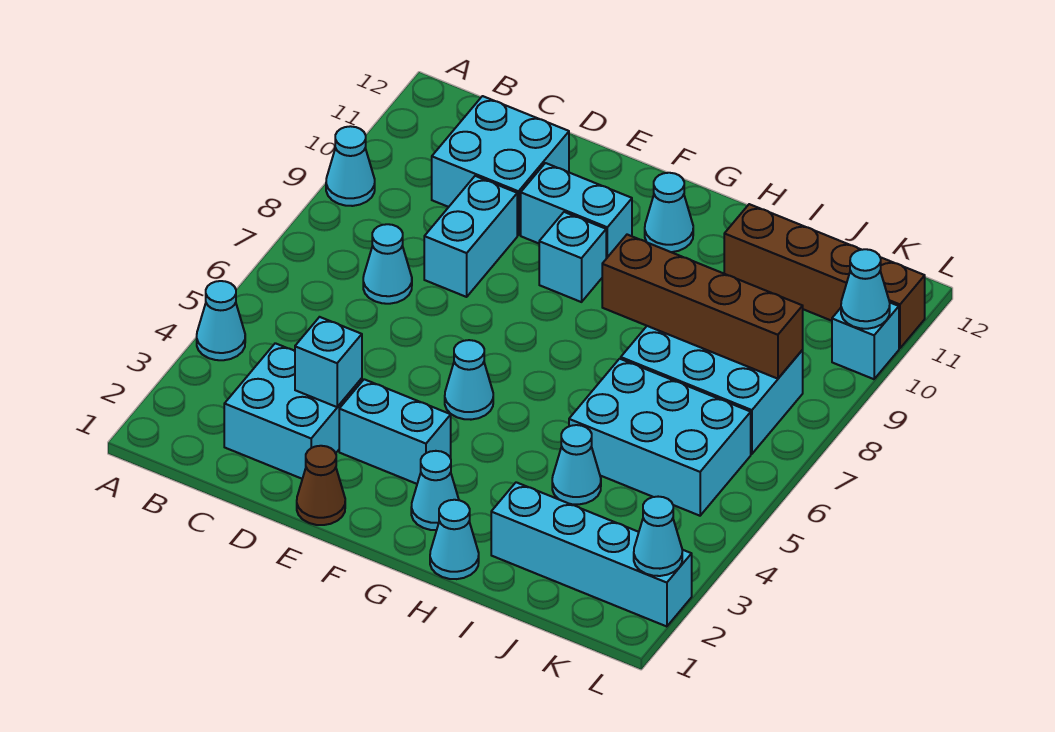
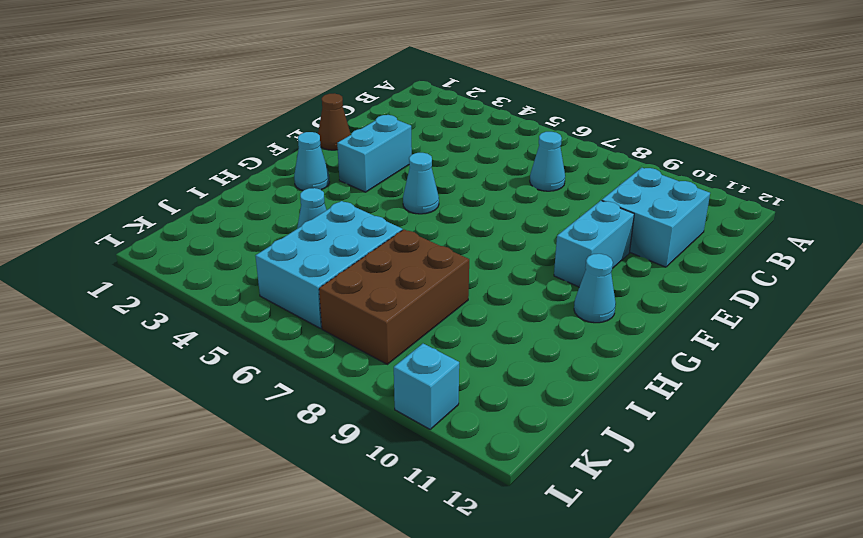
brown 2x3 brick [319,230,469,364] -> cyan 2x3 brick [621,326,803,454]
none -> cyan 1x1 cone [197,281,245,360]
none -> cyan 1x1 cone [326,126,375,206]
none -> cyan 2x2 brick [224,343,362,479]

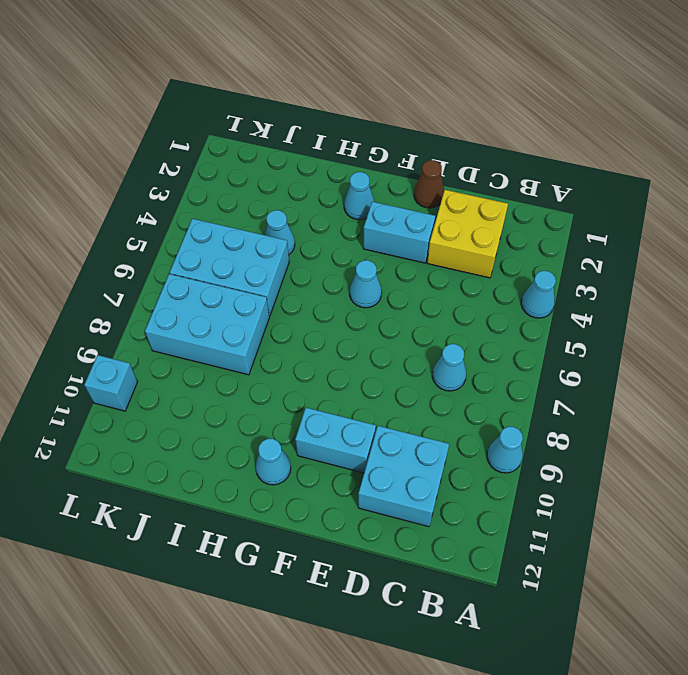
yellow 2x2 brick [427,190,508,278] -> cyan 2x2 brick [224,343,362,479]
none -> cyan 1x2 brick [424,176,517,297]
none -> cyan 1x1 brick [539,212,606,302]
none -> cyan 1x1 cone [430,500,479,579]

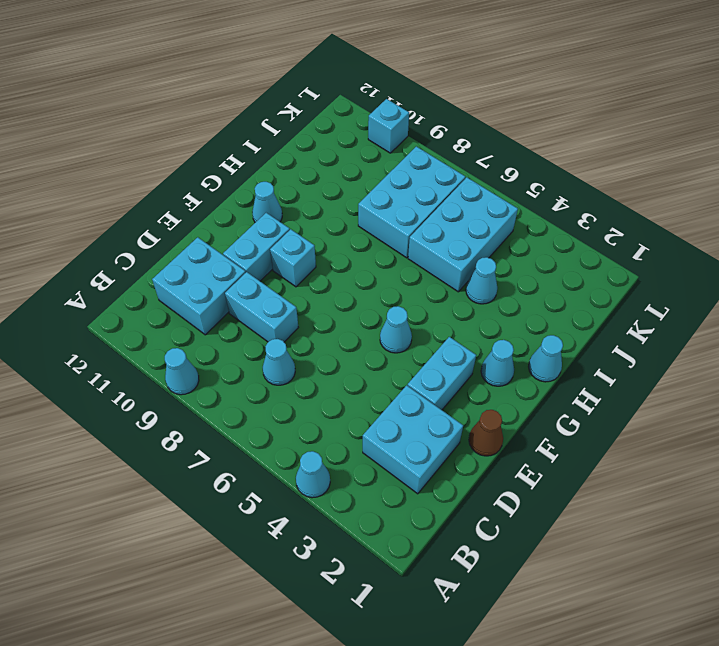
none -> cyan 1x4 brick [491,482,692,627]
none -> brown 1x4 brick [724,204,925,348]
none -> cyan 1x1 brick [295,317,362,407]

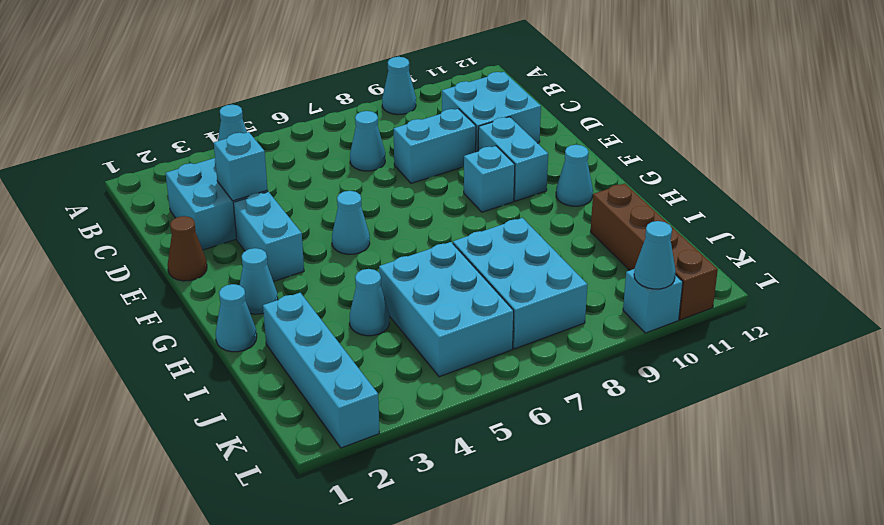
none -> brown 1x4 brick [602,235,803,379]
none -> cyan 1x1 cone [634,497,682,576]

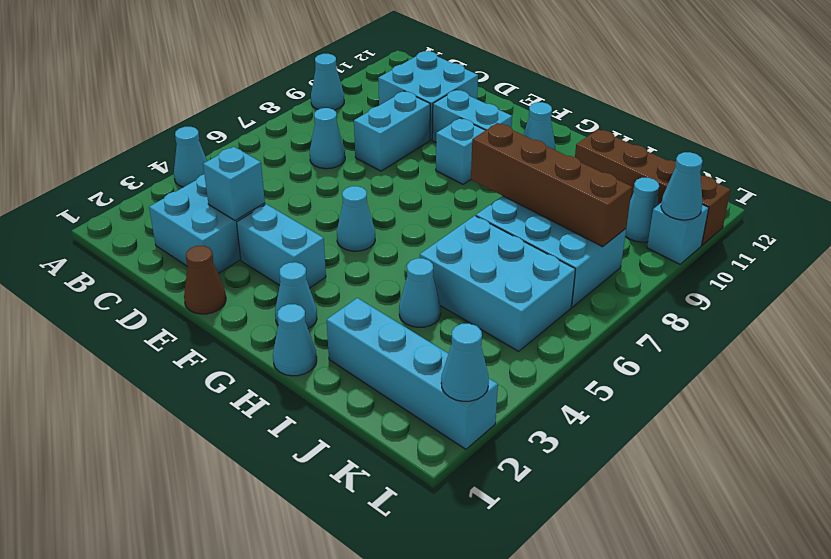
cyan 1x1 cone [625,178,659,242] -> none

